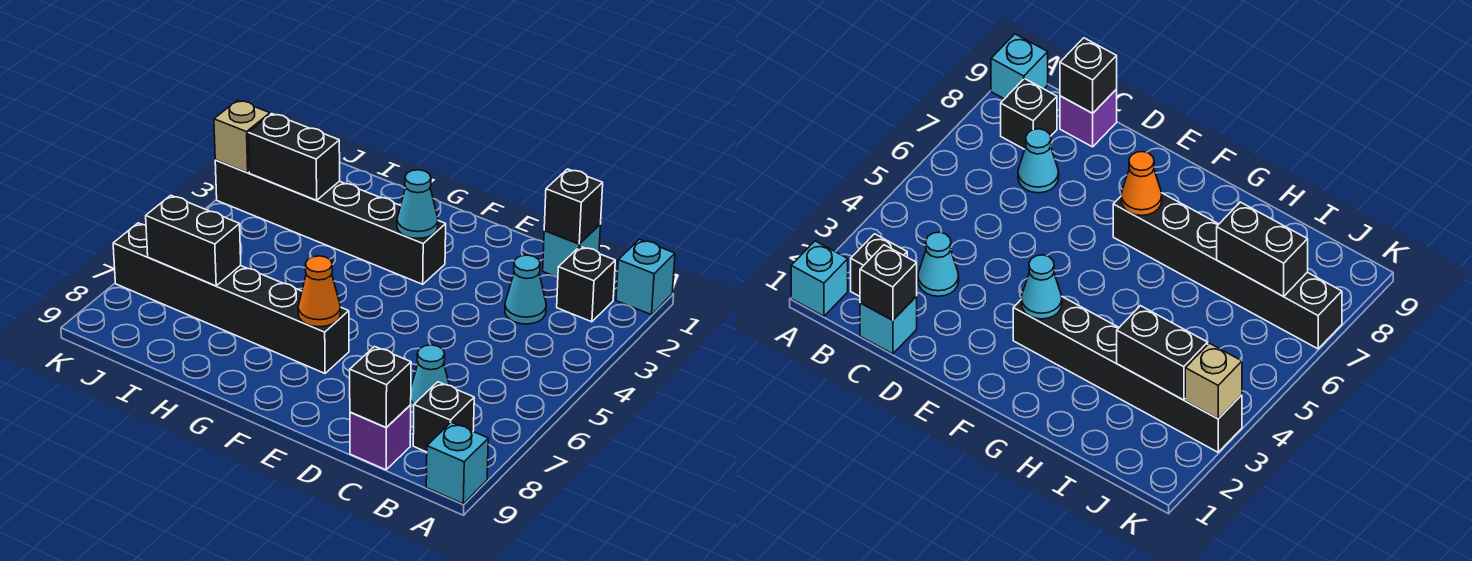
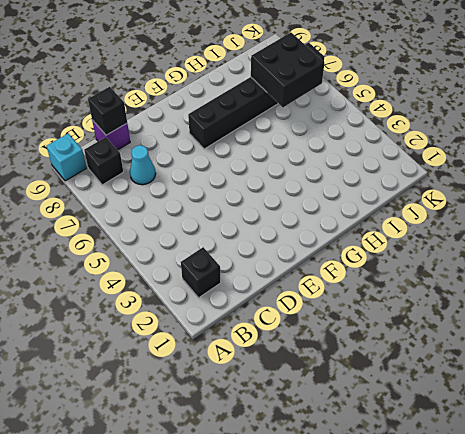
black 2x2 brick [251,33,324,107] -> black 1x2 brick [146,195,241,286]
none -> cyan 1x1 brick [616,239,675,315]
none -> cyan 1x1 brick [543,225,600,277]
none -> cyan 1x1 cone [505,255,546,324]

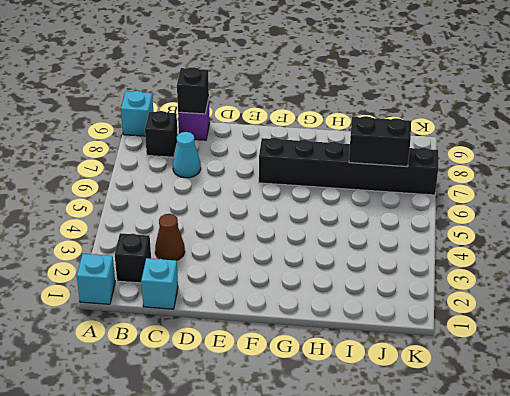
brown 1x1 cone [155,214,185,261] -> cyan 1x1 cone [505,255,546,324]
none -> black 1x6 brick [215,160,446,284]
none -> black 1x1 brick [544,169,603,244]
none -> cyan 1x1 cone [397,170,438,239]

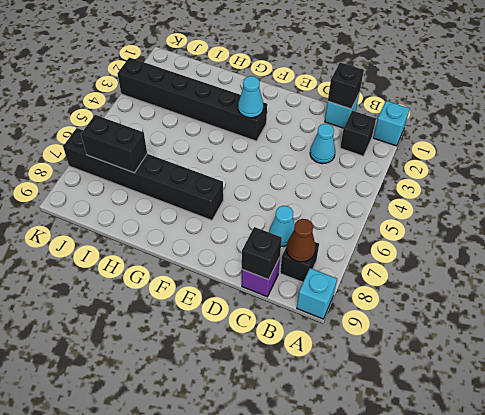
brown 1x1 cone [286,219,316,262] -> none
none -> orange 1x1 cone [298,256,341,327]
none -> black 1x2 brick [248,114,340,200]
none -> tan 1x1 brick [214,100,270,173]

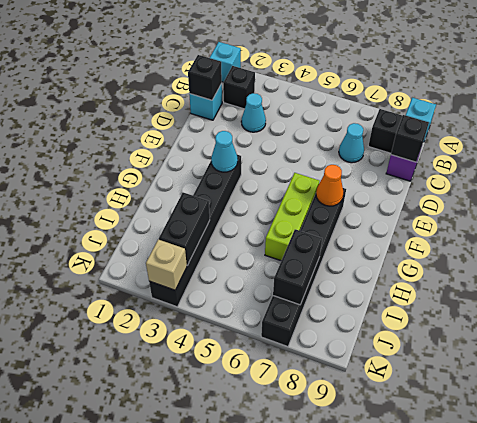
lime 1x3 brick [265,173,319,261] -> none

